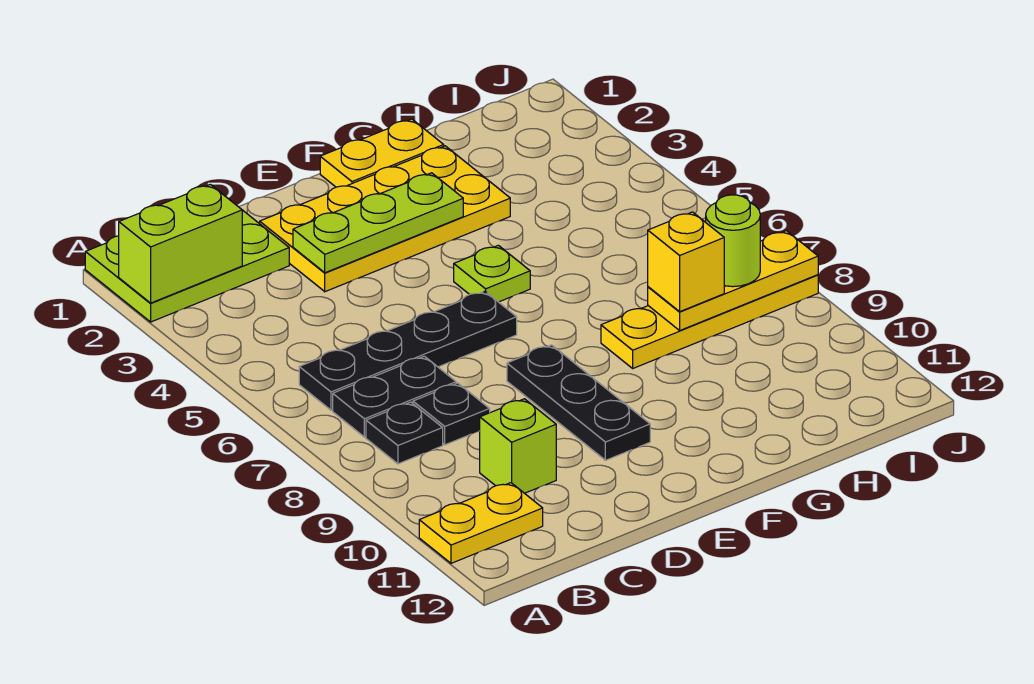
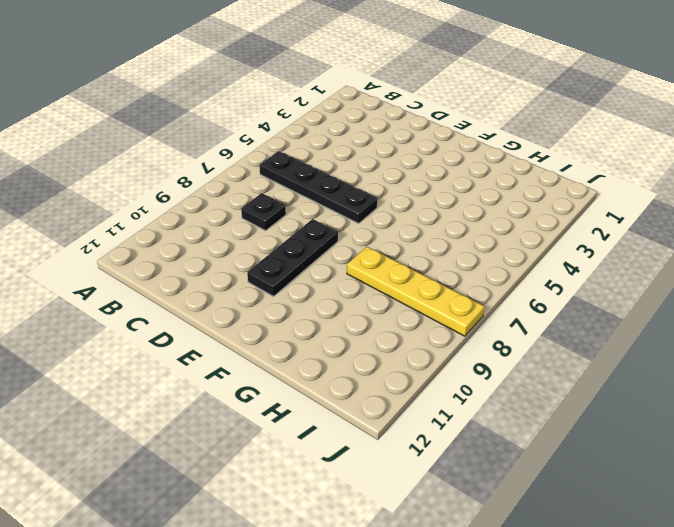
none -> lime 2x3 plate [85,210,289,322]
none -> yellow 1x2 plate [419,483,543,563]
none -> black 1x2 plate [333,356,456,437]

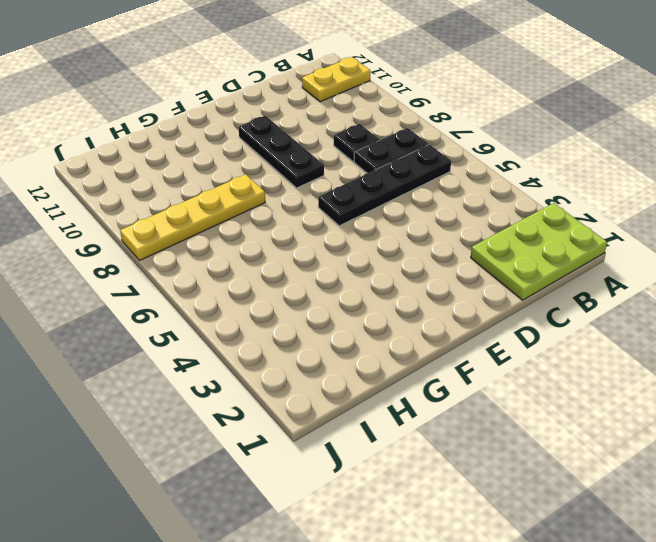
none -> black 1x1 plate [366,402,443,464]
none -> lime 1x1 brick [480,399,556,493]
none -> yellow 2x4 plate [260,146,510,292]

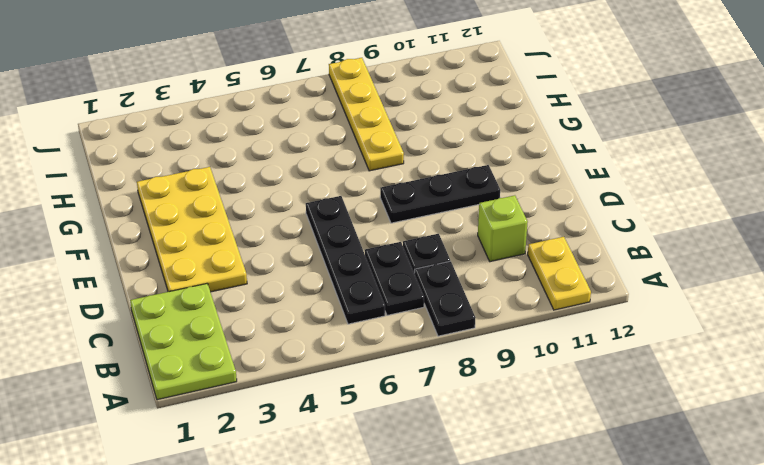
black 1x2 plate [414,261,475,336] -> black 1x1 plate [366,402,443,464]
none -> yellow 1x2 plate [320,119,444,187]
none -> lime 1x1 plate [454,245,530,302]
none -> lime 1x2 brick [119,184,242,303]

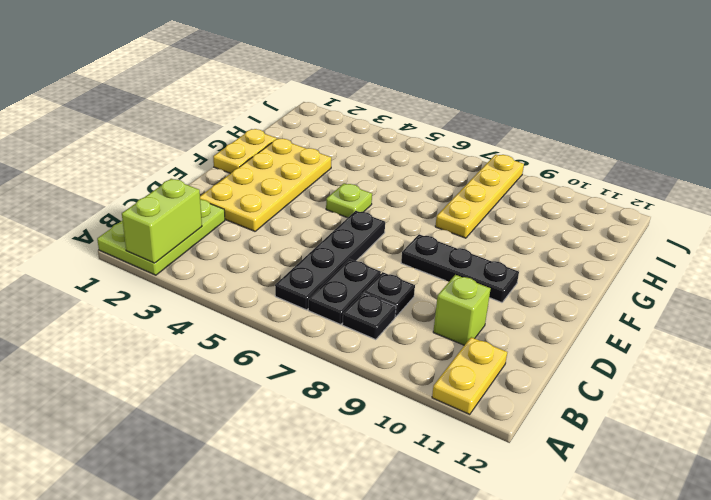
none -> lime 1x3 plate [293,173,463,273]
none -> yellow 1x3 plate [648,231,818,330]
none -> yellow 1x1 brick [648,212,724,311]

